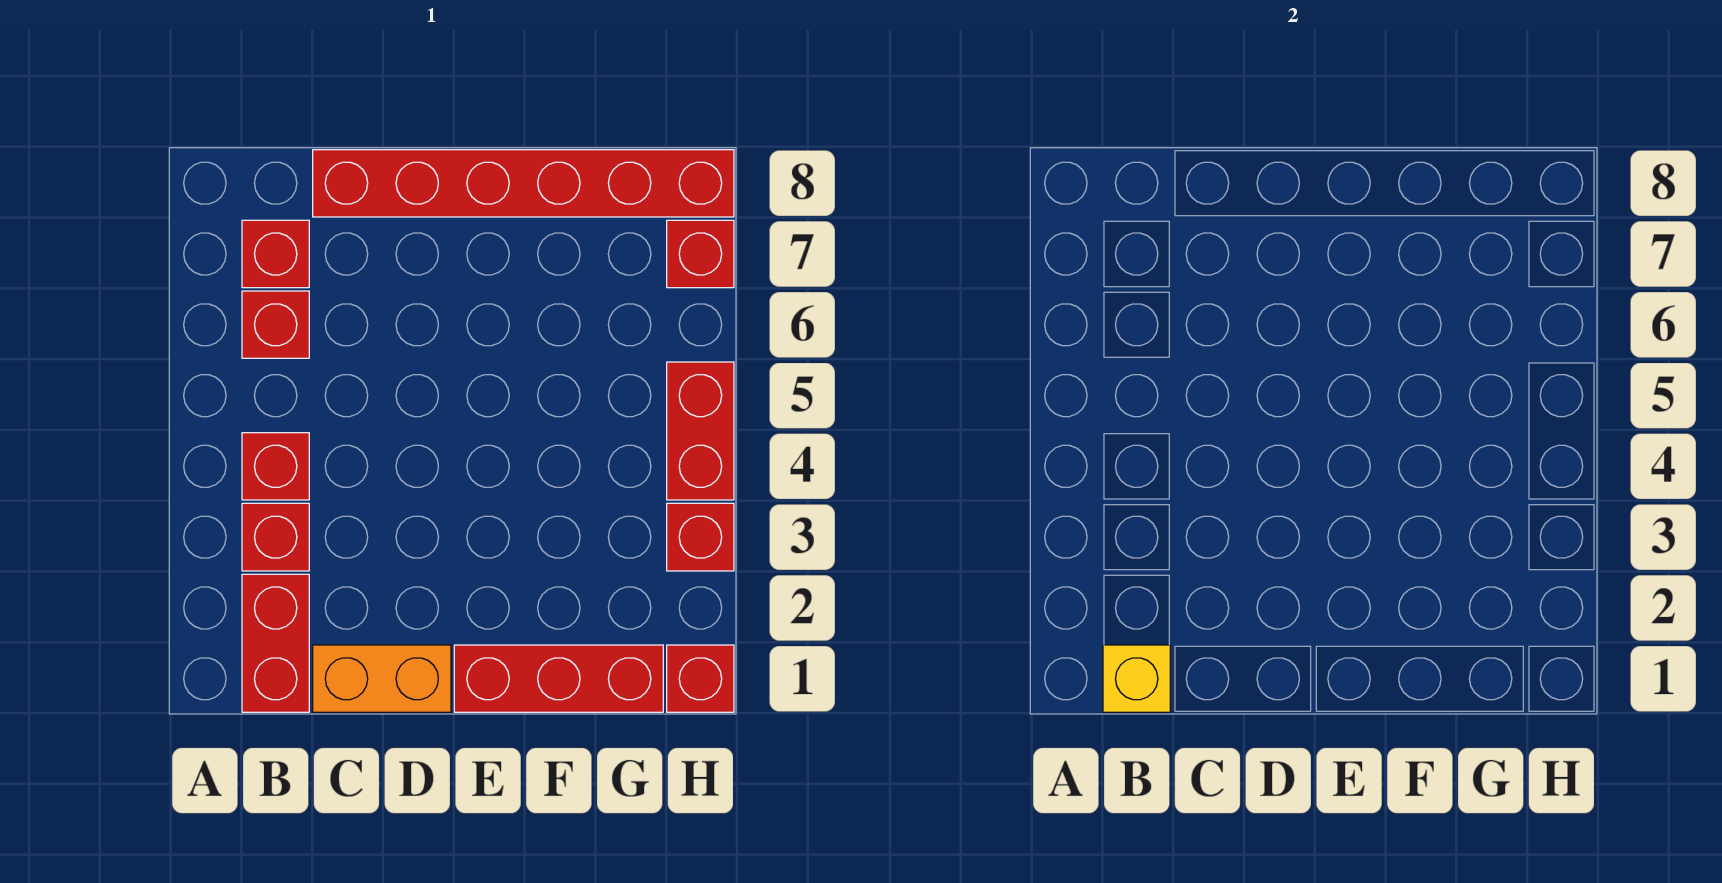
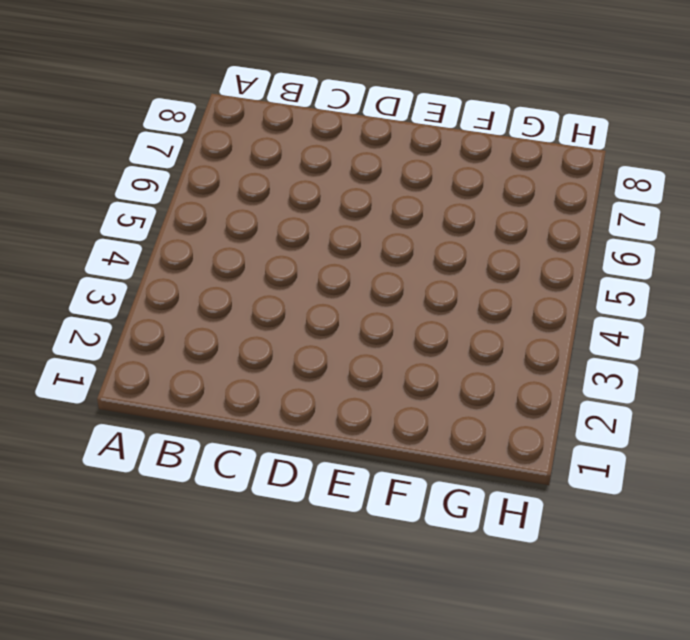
none -> red 1x2 brick [242,574,309,712]
none -> red 1x1 brick [242,503,309,571]
none -> red 1x1 brick [242,433,309,500]

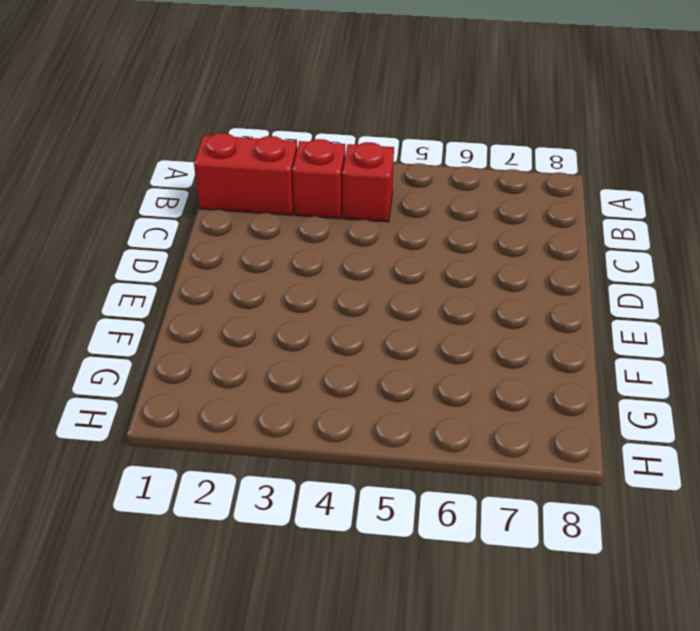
none -> red 1x1 brick [242,291,309,358]
none -> red 1x1 brick [242,220,309,288]
none -> orange 1x2 brick [313,645,451,712]

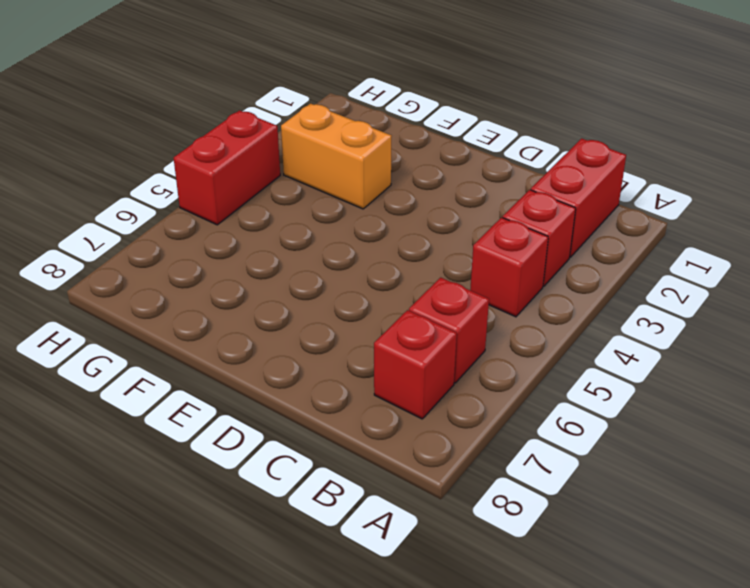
orange 1x2 brick [281,104,392,209] -> orange 1x2 brick moved to [313,645,451,712]
none -> red 1x6 brick [313,150,734,217]
none -> red 1x3 brick [454,645,663,712]
none -> red 1x1 brick [667,645,734,712]

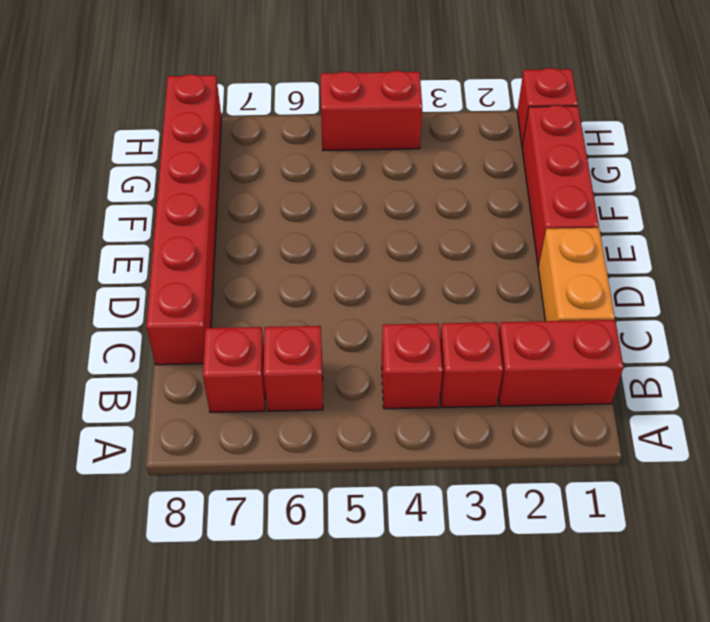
none -> red 1x1 brick [667,503,734,571]
none -> red 1x1 brick [667,220,734,288]
none -> yellow 1x1 brick [1103,645,1170,712]

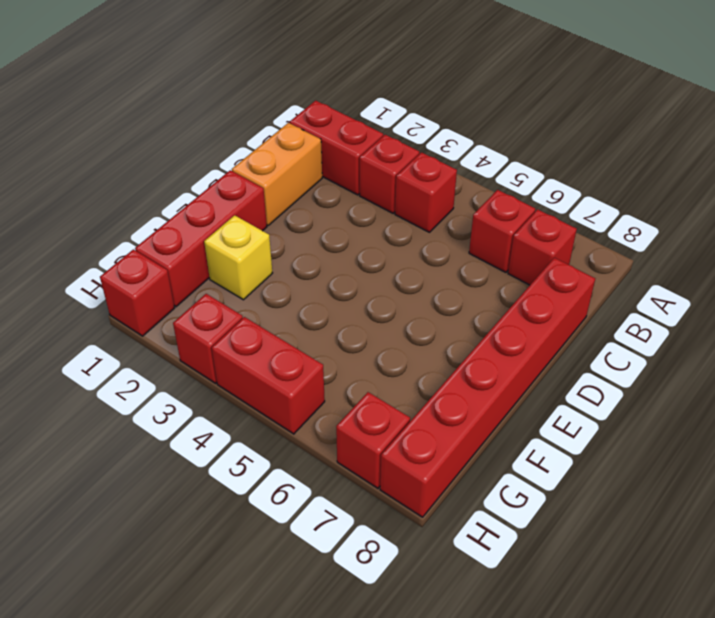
yellow 1x1 brick [204,215,272,300] -> yellow 1x1 brick moved to [1103,645,1170,712]

